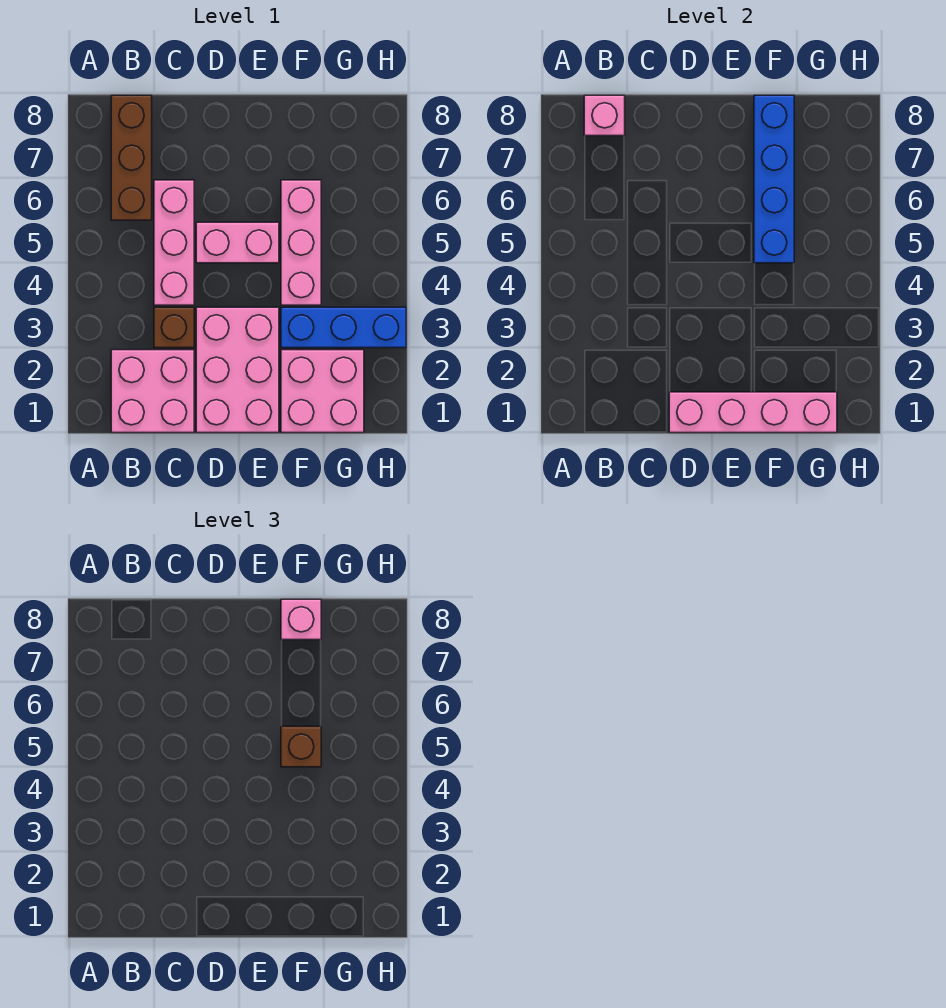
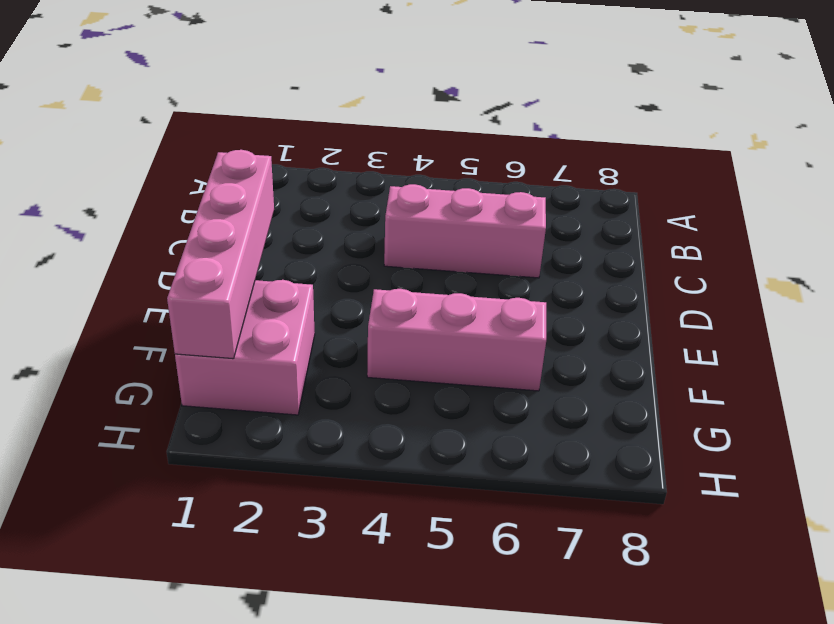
none -> pink 2x2 brick [111,350,194,433]
none -> brown 1x3 brick [111,95,152,220]
none -> brown 1x1 brick [154,307,194,348]

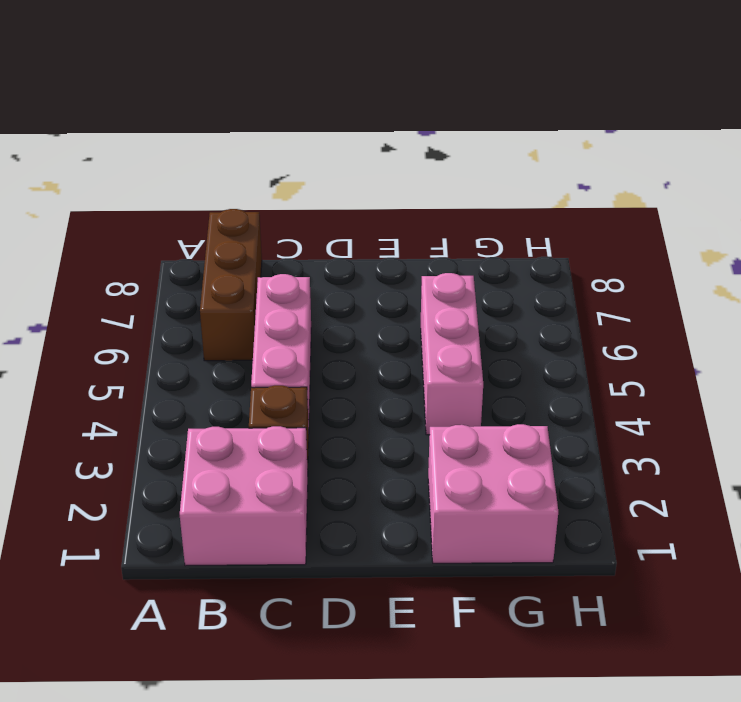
none -> pink 2x3 brick [196,307,279,433]
none -> pink 1x2 brick [196,222,279,263]
none -> blue 1x3 brick [281,307,406,348]

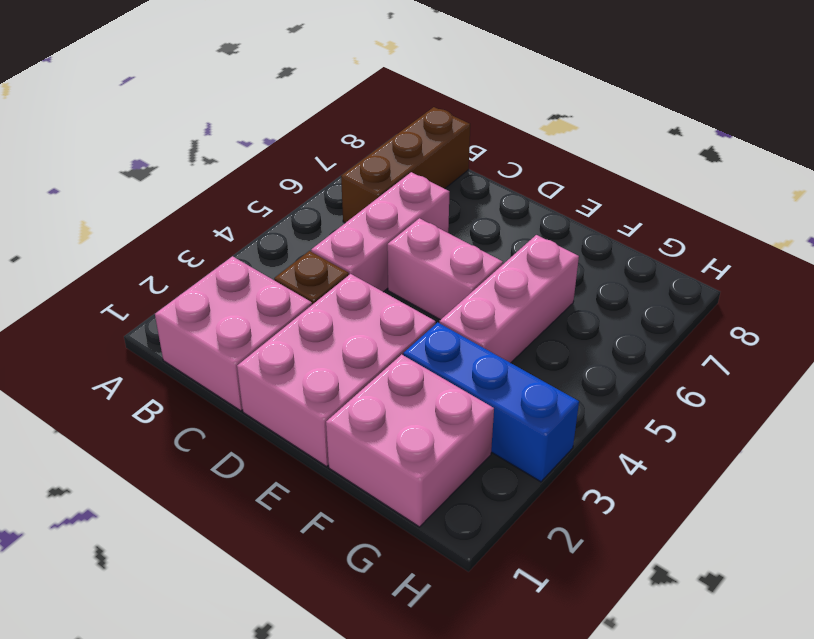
none -> pink 1x1 brick [584,95,625,136]
none -> pink 1x4 brick [669,392,837,433]
none -> blue 1x4 brick [754,95,794,263]

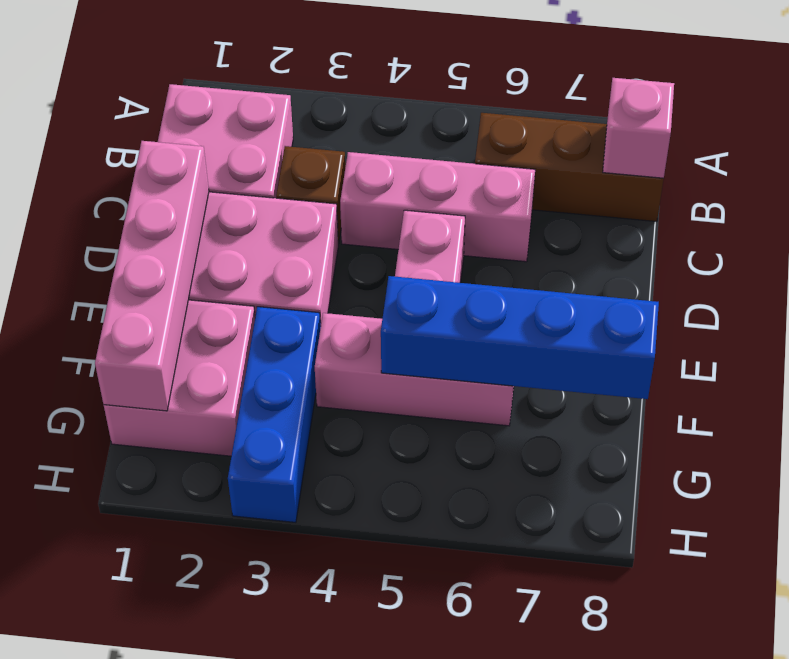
none -> brown 1x1 brick [281,726,321,767]
none -> pink 1x1 brick [281,599,321,640]

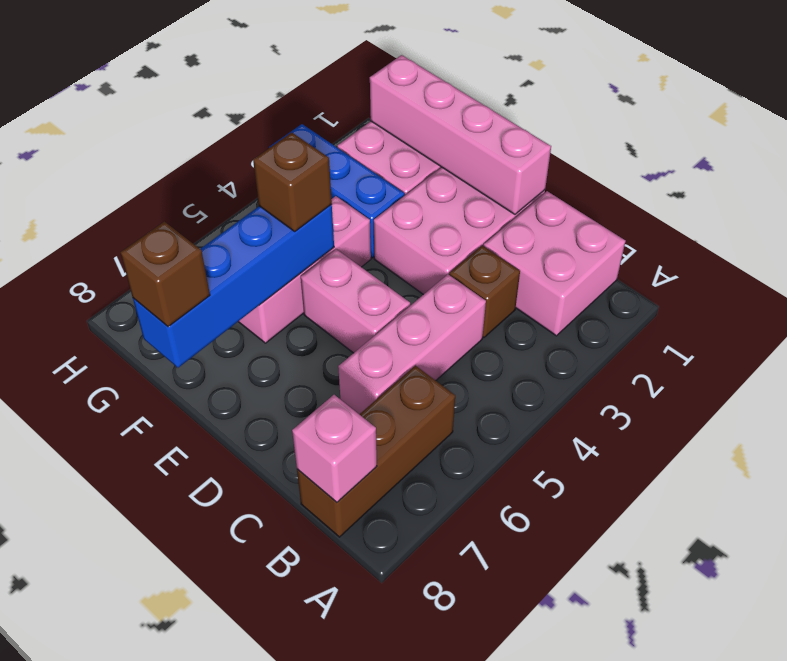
brown 1x1 brick [121,222,210,327] -> pink 1x1 brick [281,599,321,640]

